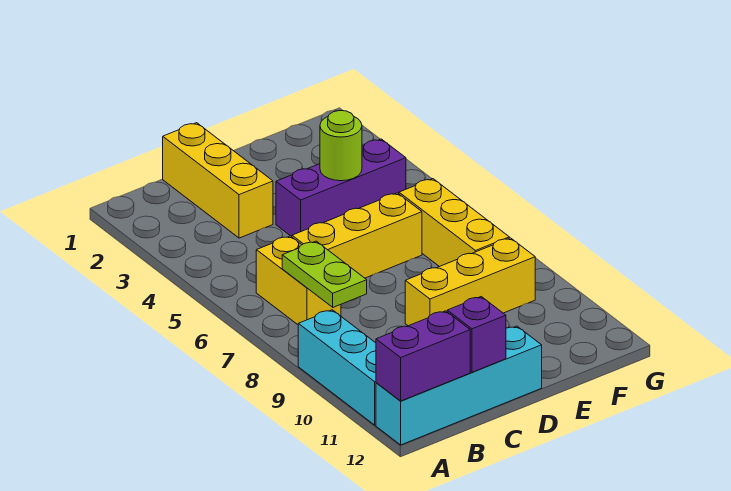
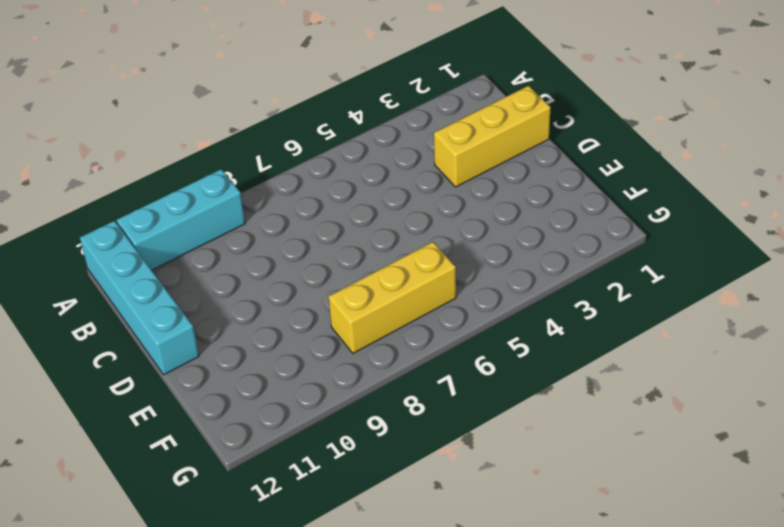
none -> yellow 1x2 brick [256,236,341,325]
none -> yellow 1x3 brick [292,193,422,278]
none -> purple 1x3 brick [276,139,406,237]

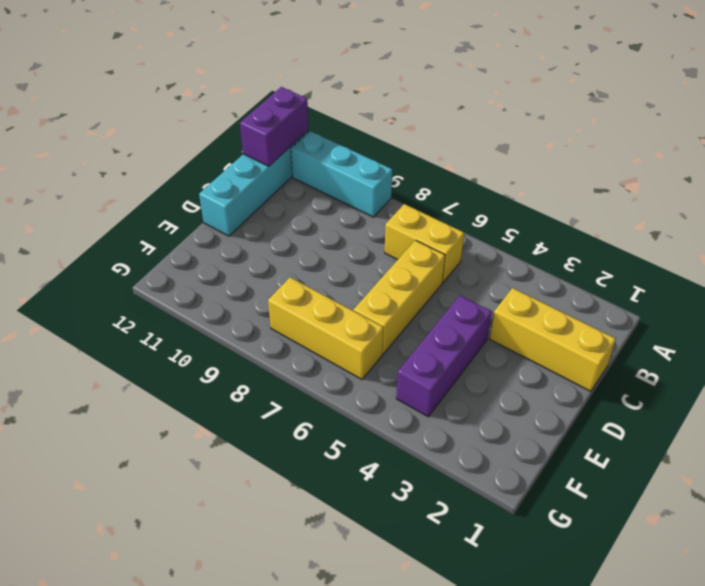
none -> yellow 1x3 brick [405,238,535,326]
none -> lime 1x2 plate [282,241,367,307]
none -> purple 1x1 brick [447,297,506,372]

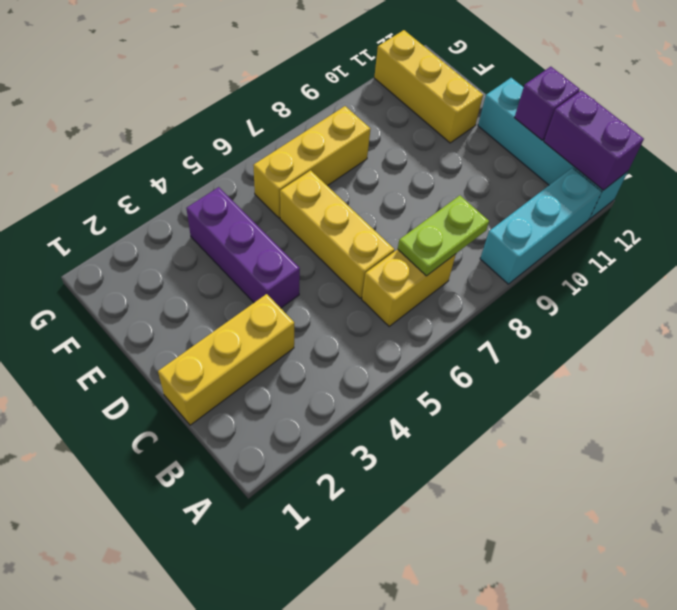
yellow 1x3 brick [374,30,483,143] -> yellow 1x3 brick moved to [405,238,535,326]
none -> lime 1x1 round brick [320,111,362,181]

